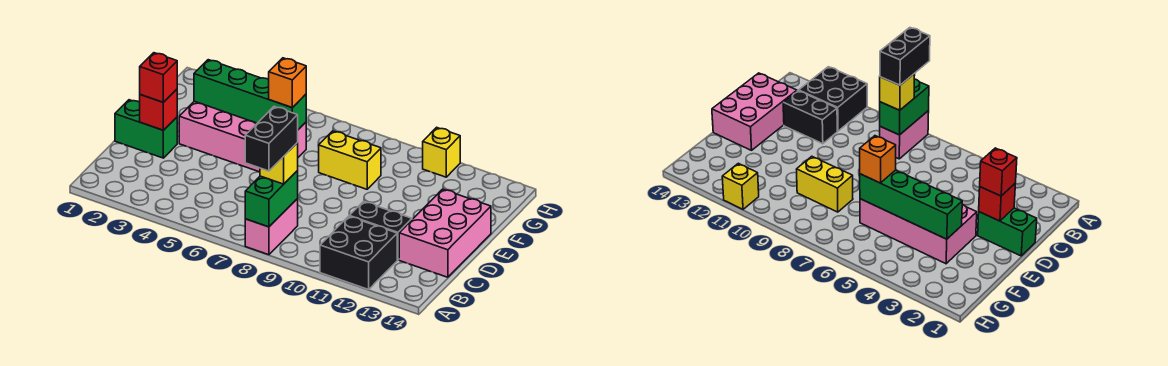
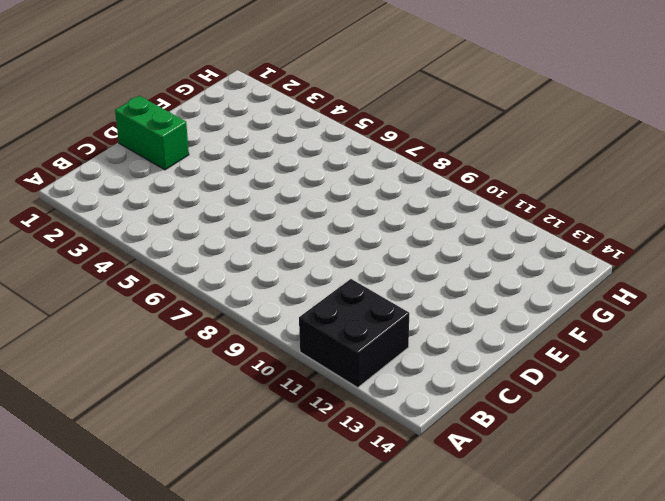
none -> pink 1x2 brick [245,198,298,255]
none -> black 1x2 brick [349,202,412,260]
none -> pink 2x3 brick [399,189,491,277]

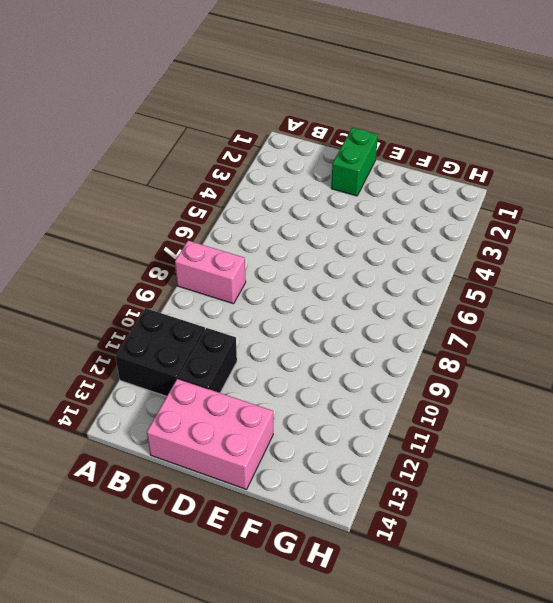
none -> pink 2x4 brick [179,101,306,172]
none -> yellow 1x2 brick [319,131,381,189]
none -> yellow 1x1 brick [423,127,460,177]

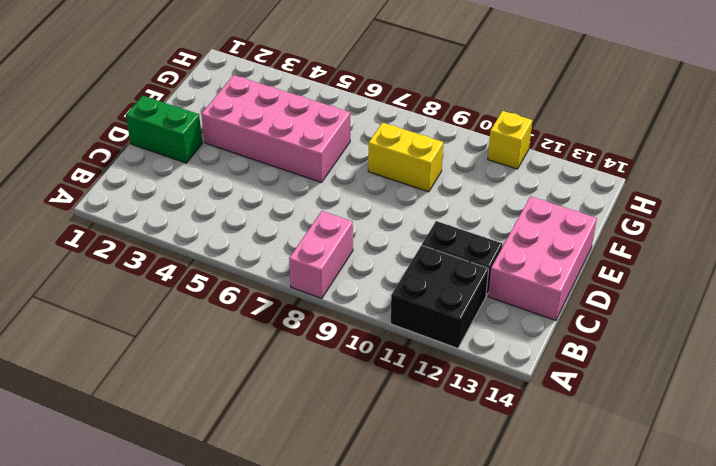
none -> green 1x2 brick [245,171,298,227]
none -> red 1x1 brick [140,89,177,130]
none -> green 1x4 brick [194,60,306,129]

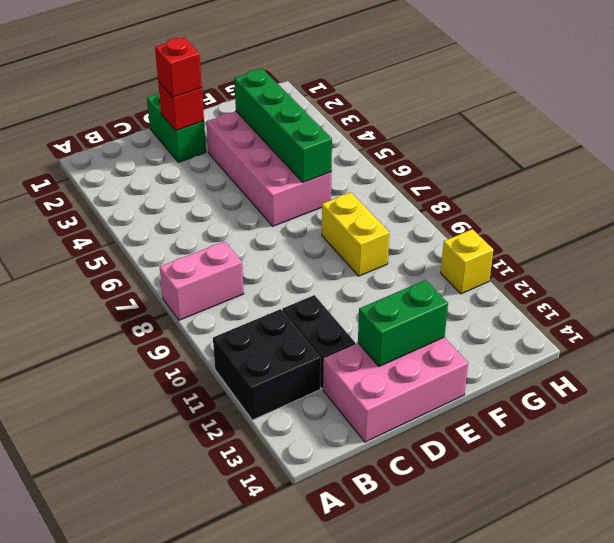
green 1x2 brick [358,280,448,366] -> green 1x2 brick moved to [245,171,298,227]
none -> yellow 1x1 brick [260,143,298,184]
none -> orange 1x1 brick [269,58,306,108]
none -> black 1x2 brick [245,107,298,171]

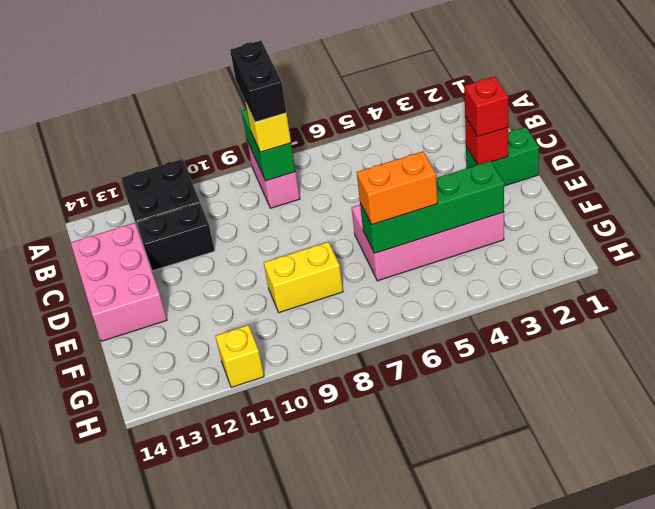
orange 1x2 brick [357,151,438,225] -> orange 1x1 brick [269,58,306,108]

